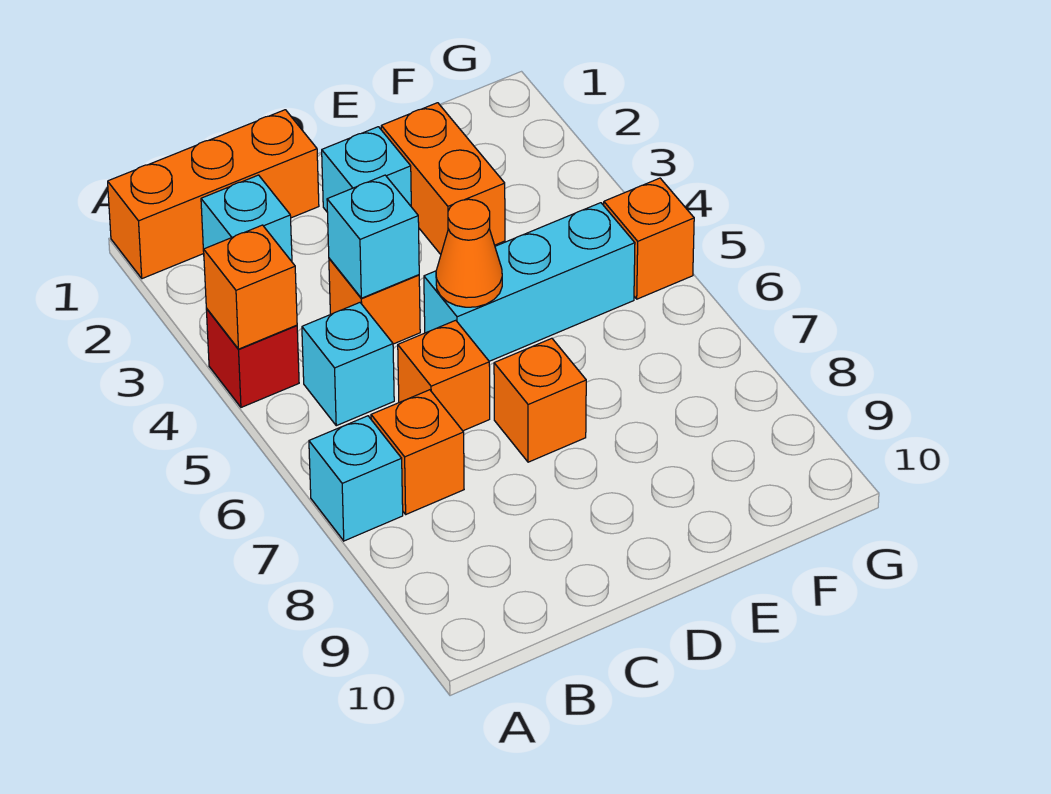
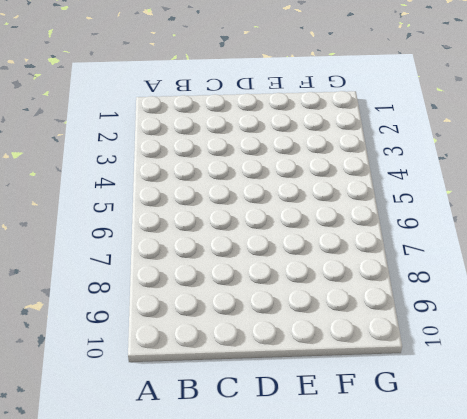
none -> orange 1x3 brick [108,110,319,279]
none -> red 1x1 brick [206,309,299,407]
none -> cyan 1x1 brick [309,416,403,541]

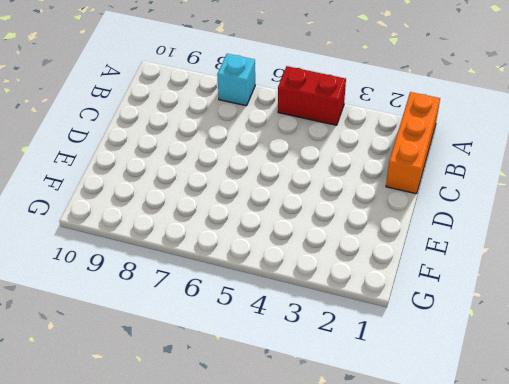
red 1x2 brick [278,66,346,125] -> red 1x1 brick [206,309,299,407]
none -> cyan 1x1 brick [201,175,292,261]
none -> cyan 1x1 brick [302,303,394,426]
none -> orange 1x1 brick [371,390,464,514]

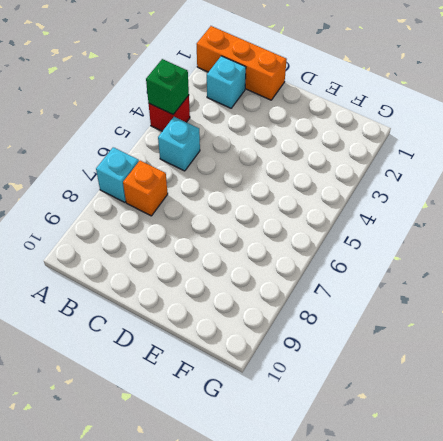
green 1x1 brick [146,59,189,114] -> orange 1x1 brick [204,225,297,349]
none -> orange 1x1 brick [329,258,420,344]
none -> orange 1x1 brick [398,320,490,431]
none -> cyan 1x1 brick [322,127,411,213]

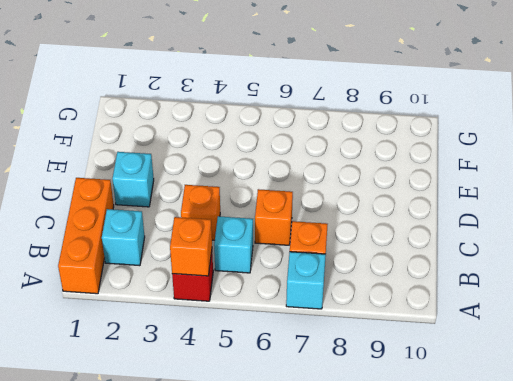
none -> cyan 1x3 brick [424,203,635,361]
none -> orange 1x1 brick [494,338,586,462]
none -> orange 1x2 brick [381,103,505,254]

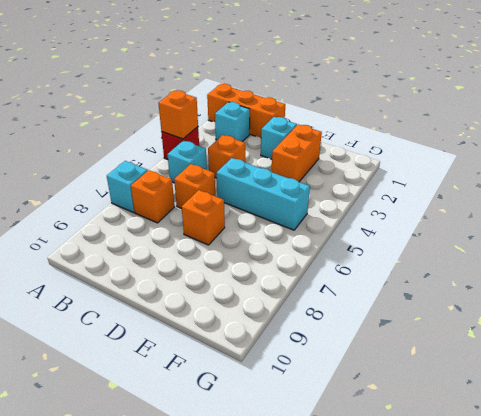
none -> orange 1x1 brick [604,178,694,299]
none -> cyan 1x1 brick [327,175,419,298]
none -> orange 1x1 cone [436,199,502,307]

